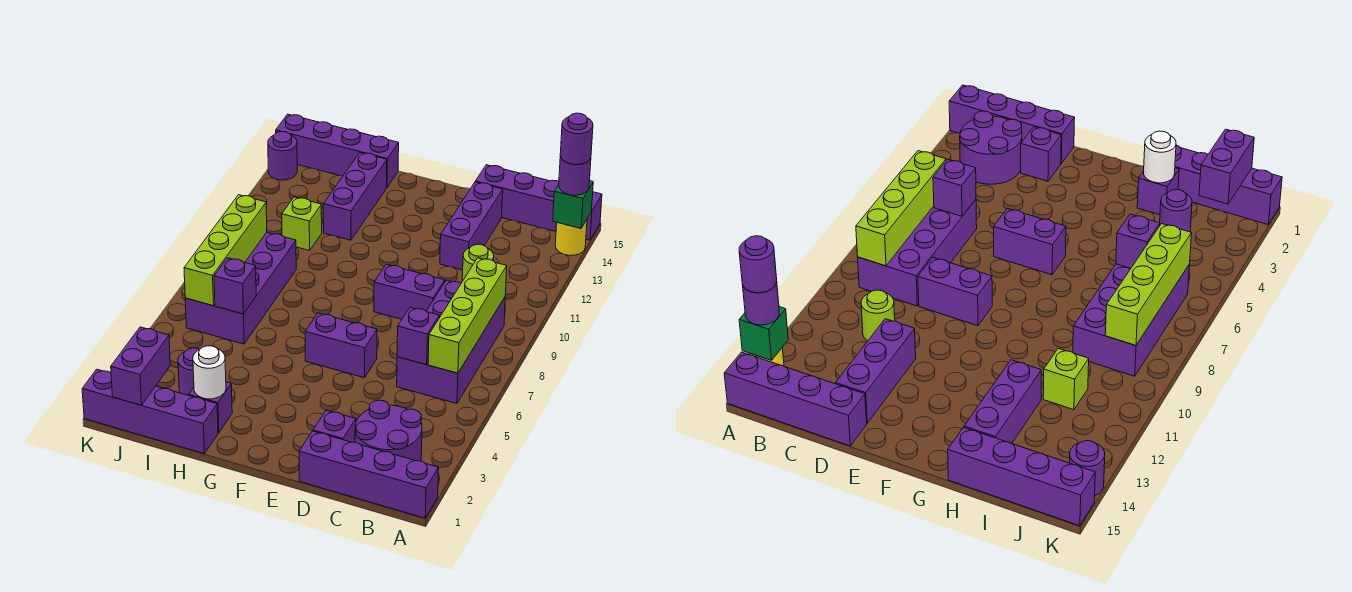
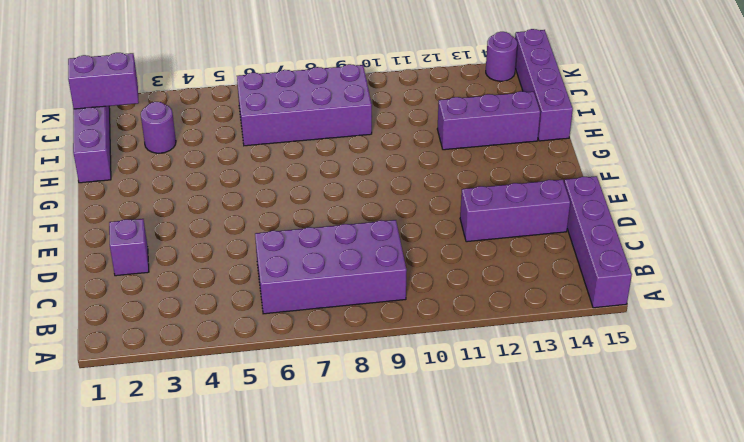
none -> purple 1x4 brick [299,431,439,518]
none -> yellow 1x1 round brick [555,220,587,255]
none -> purple 2x2 round brick [355,400,422,461]

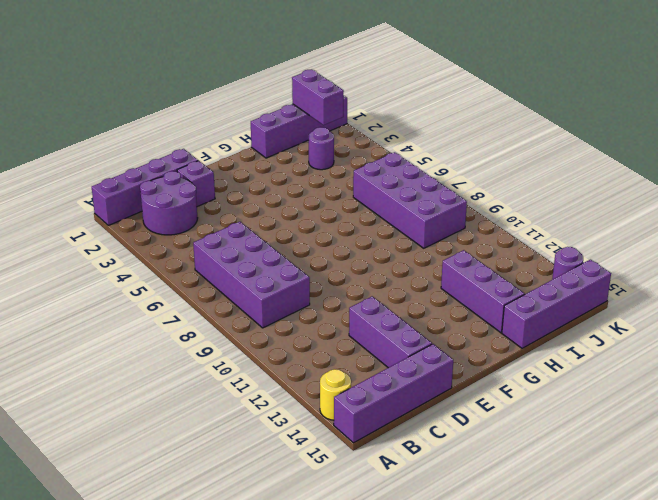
none -> lime 1x1 round brick [462,244,494,281]
none -> purple 1x2 brick [374,264,445,319]
none -> purple 1x2 brick [305,313,377,378]

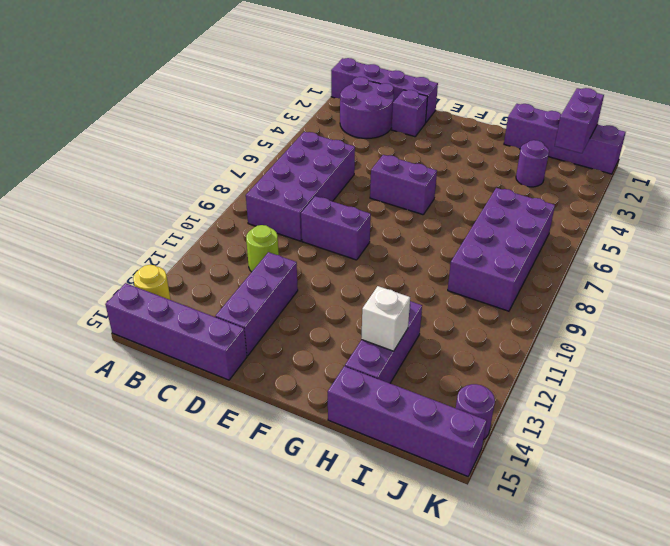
white 1x1 brick [361,286,410,351] -> none
none -> purple 1x1 brick [189,382,232,433]
none -> lime 1x1 brick [282,197,322,251]
none -> green 1x1 brick [553,181,593,228]

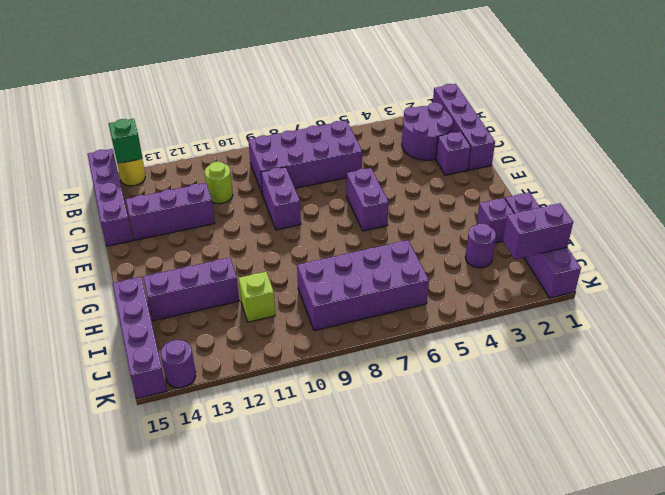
none -> lime 1x4 brick [428,258,507,373]
none -> purple 1x1 brick [397,307,439,365]
none -> white 1x1 round brick [193,346,226,399]

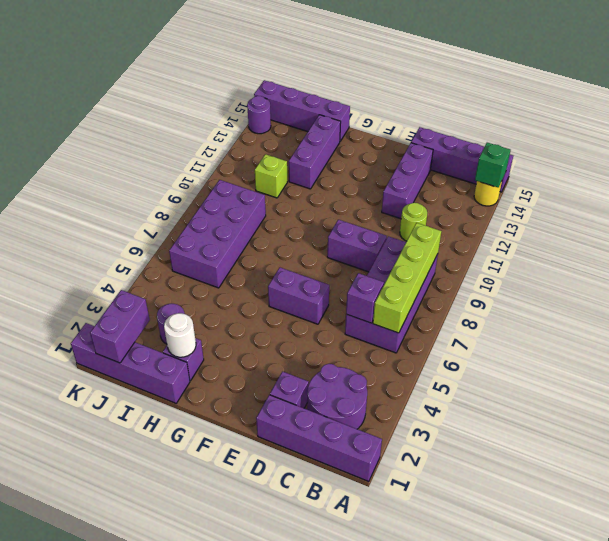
none -> purple 1x1 brick [214,258,256,314]
none -> lime 1x4 brick [184,195,267,306]
none -> purple 1x1 round brick [559,156,591,195]

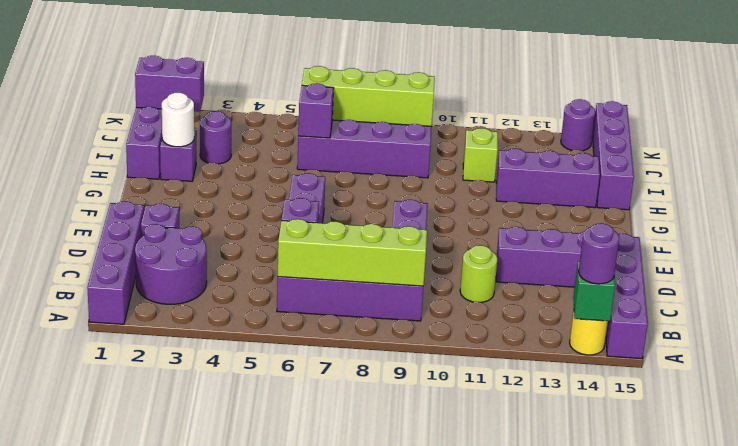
none -> purple 1x1 round brick [560,113,593,165]

